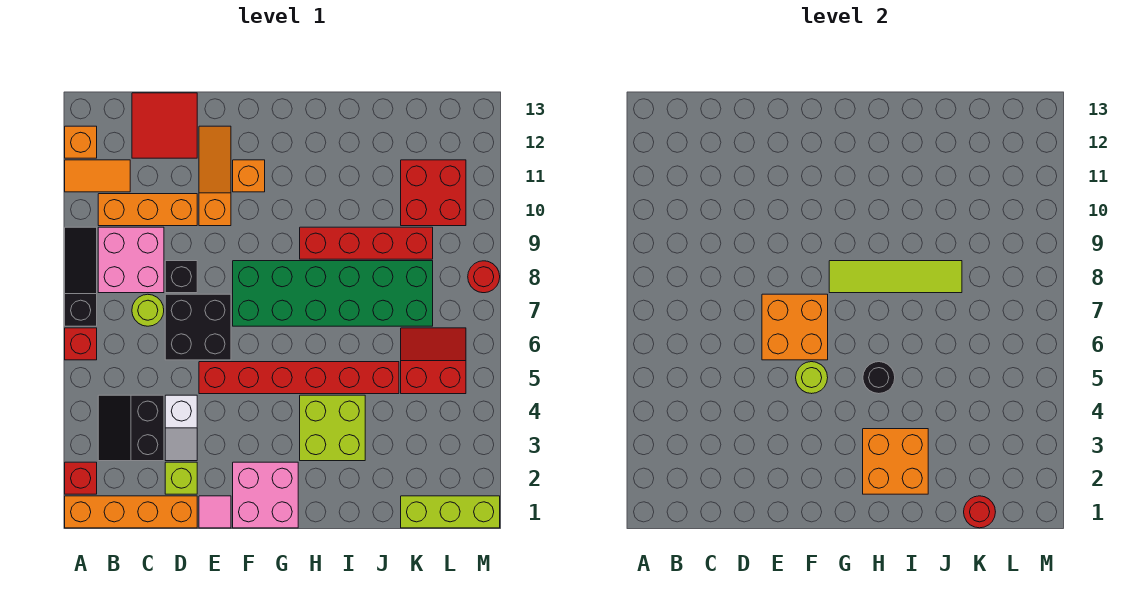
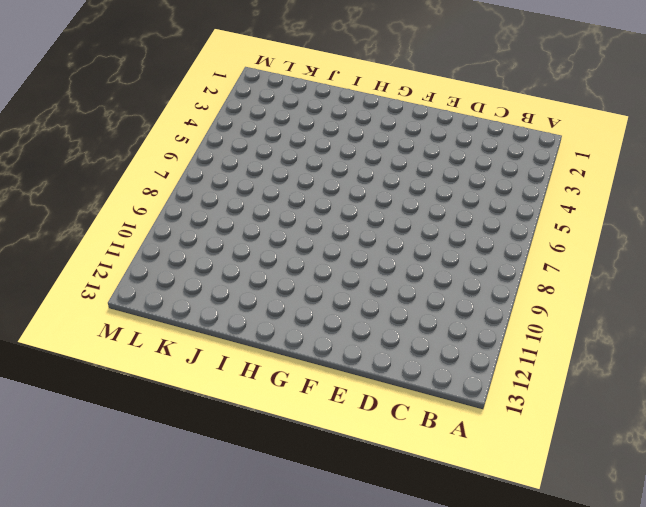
none -> orange 1x4 brick [65,496,197,528]
none -> red 1x1 brick [65,462,97,494]
none -> red 1x1 brick [65,328,97,360]
none -> black 1x3 slope [65,227,97,326]

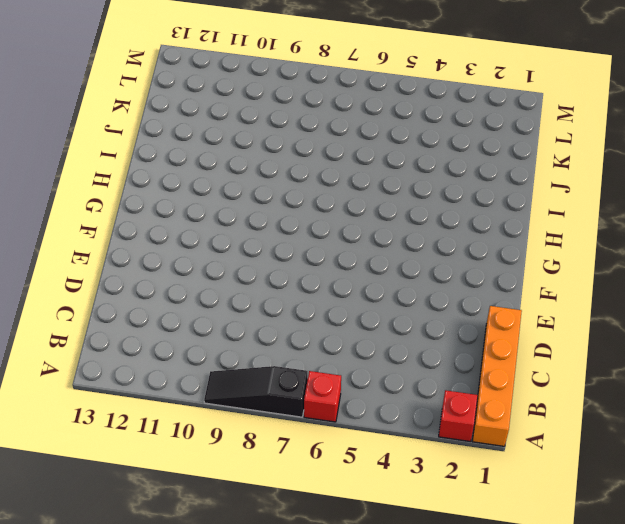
none -> orange 1x2 tile [65,160,130,192]
none -> orange 1x1 brick [65,126,97,158]
none -> black 2x2 slope [98,395,164,461]
none -> pink 2x2 brick [98,227,164,293]

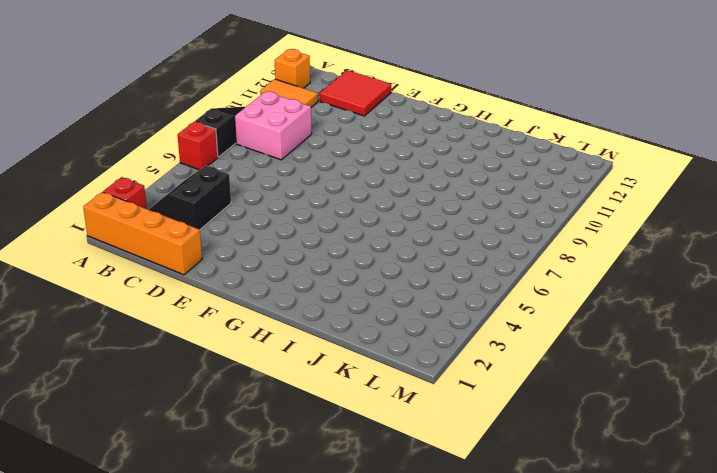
none -> orange 1x3 brick [98,194,197,226]
none -> lime 1x1 round brick [132,294,164,326]
none -> lime 1x1 brick [165,462,197,494]
none -> white 1x2 slope [165,395,197,461]

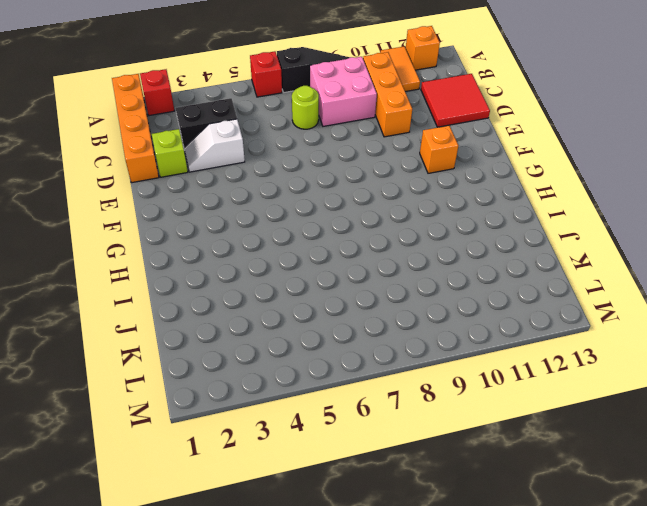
none -> black 2x2 brick [165,294,231,360]
none -> black 1x1 brick [165,261,197,293]
none -> pink 1x1 tile [199,496,231,528]
none -> red 1x6 brick [199,362,399,394]

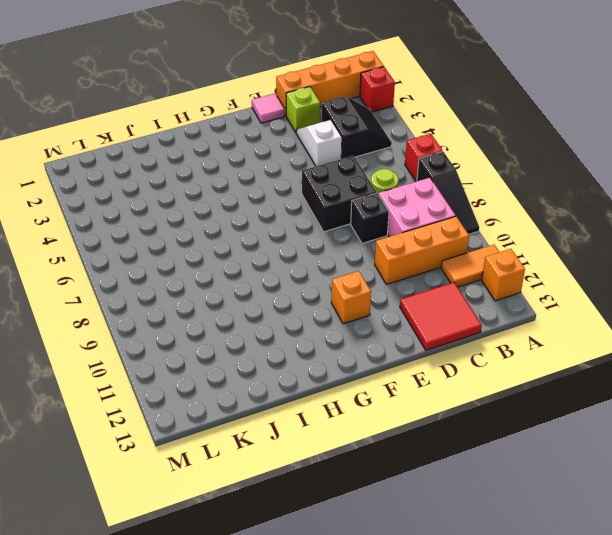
none -> red 1x6 brick [199,362,399,394]
none -> orange 1x3 slope [199,126,231,226]
none -> pink 2x2 brick [233,462,298,528]
none -> green 2x6 brick [233,261,433,326]

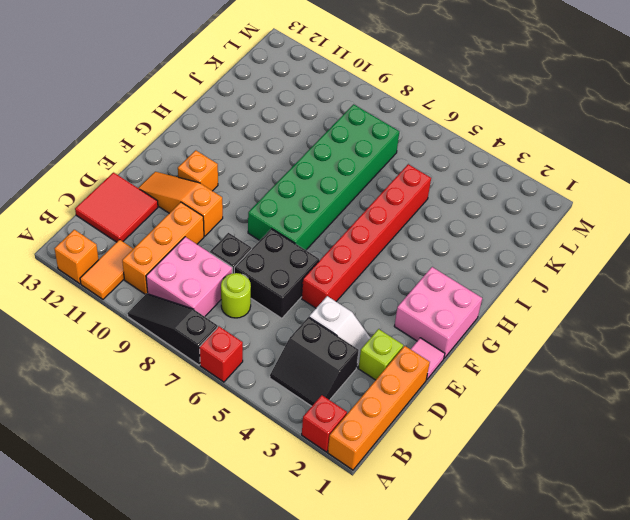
none -> lime 2x2 brick [300,395,365,461]
none -> red 1x4 brick [300,227,433,259]
none -> lime 1x3 brick [401,496,500,528]
none -> red 2x2 slope [401,328,466,394]

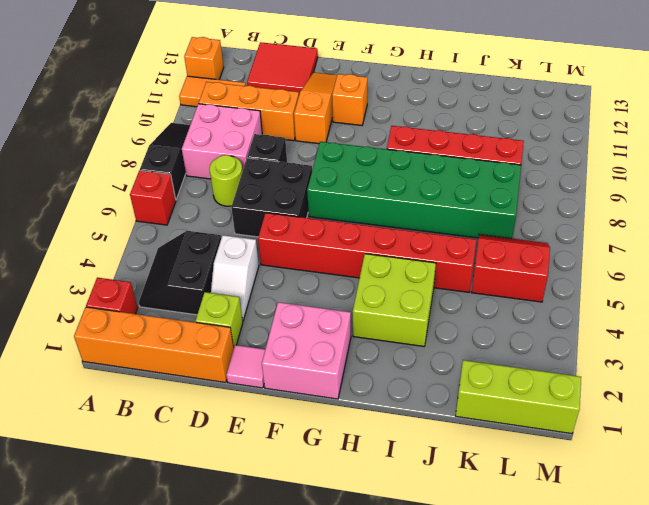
none -> red 2x2 brick [401,160,466,226]
none -> red 1x1 round brick [468,261,500,293]
none -> orange 2x2 brick [762,294,828,360]
none -> lime 1x1 round brick [796,362,828,394]

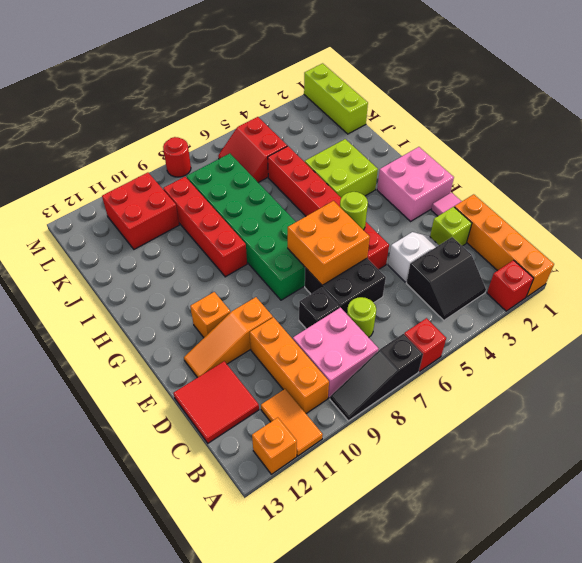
none -> lime 1x4 tile [829,261,962,293]
none -> orange 2x2 brick [863,429,928,494]
none -> black 1x1 round brick [863,362,895,394]
none -> red 1x1 round brick [964,496,995,528]

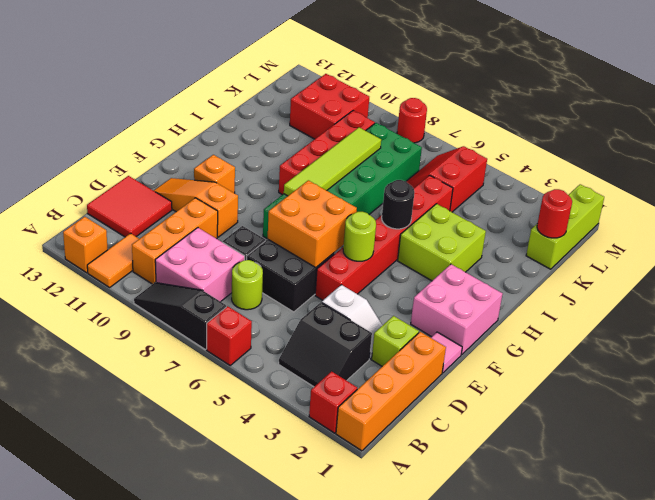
none -> orange 2x2 brick [863,429,928,494]

